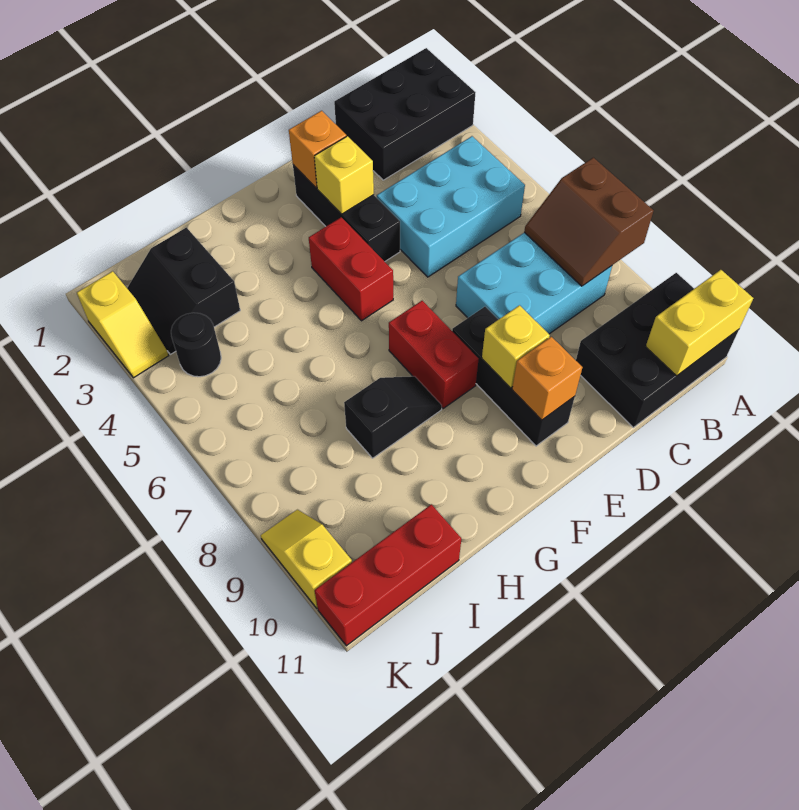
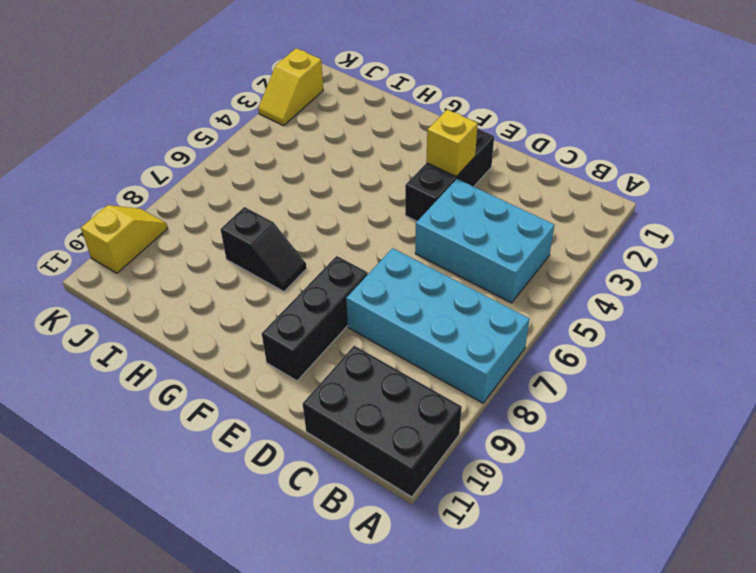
cyan 2x4 brick [346,248,530,403] -> cyan 2x3 brick [456,232,612,334]
none -> black 2x3 brick [334,48,475,180]
none -> red 1x2 brick [309,217,393,321]
none -> red 1x2 brick [389,301,479,409]

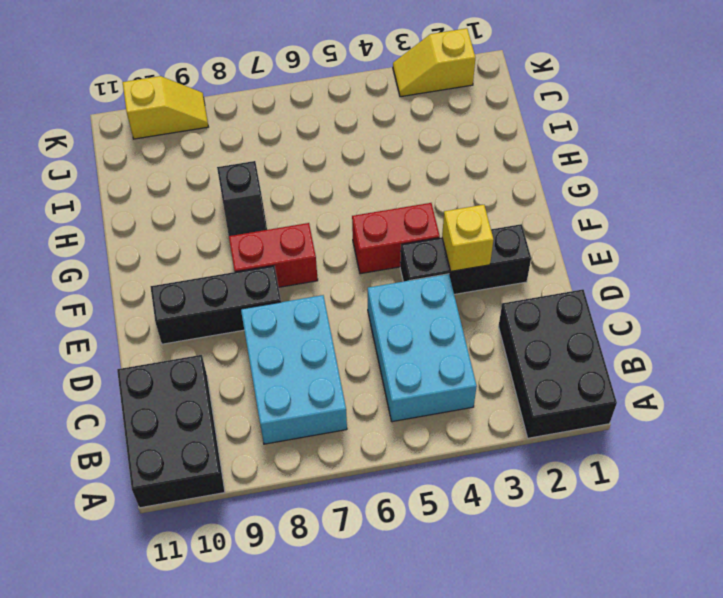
none -> black 2x2 slope [127,228,240,354]
none -> red 1x3 brick [315,504,461,646]
none -> black 1x1 round brick [171,313,221,377]

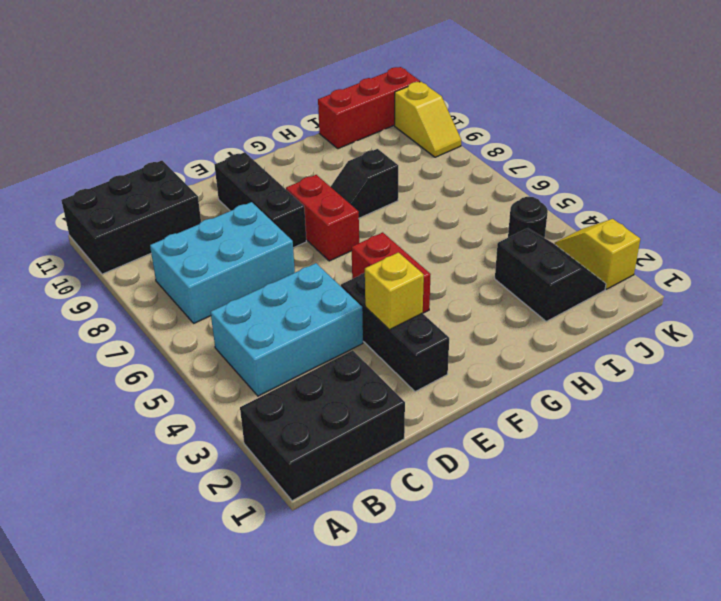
none -> brown 2x2 slope [524,158,653,286]
none -> yellow 1x2 brick [646,270,753,376]
none -> orange 1x1 brick [289,111,346,188]

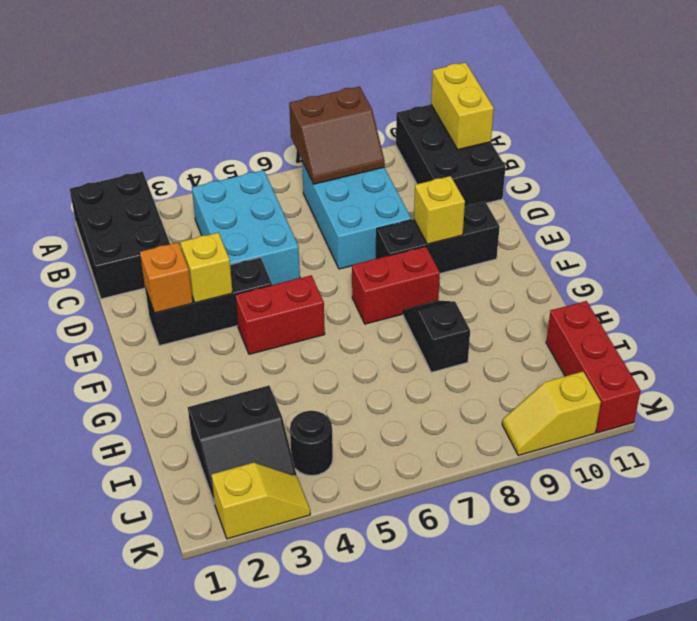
none -> orange 1x1 brick [512,337,582,420]

